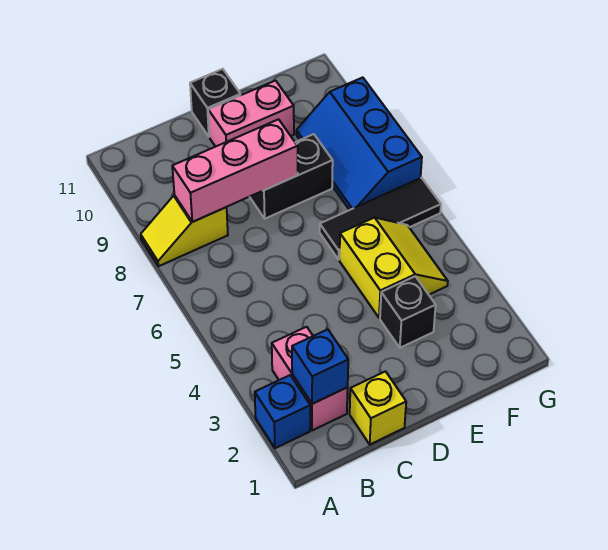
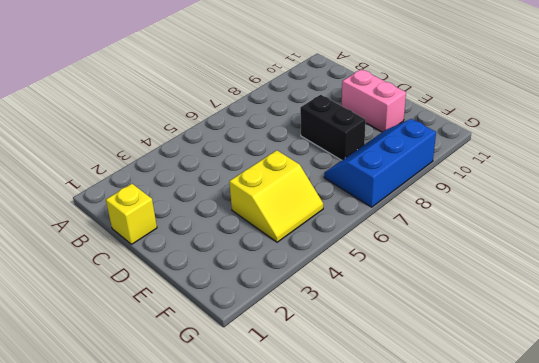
none -> blue 1x1 brick [255,375,310,448]
none -> yellow 1x2 slope [141,195,228,266]
none -> pink 1x2 brick [272,327,348,430]

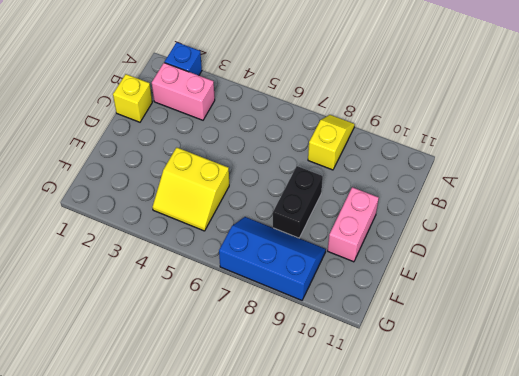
none -> black 1x1 brick [190,69,240,137]
none -> black 1x1 brick [380,276,436,348]
none -> black 1x3 tile [320,178,441,259]

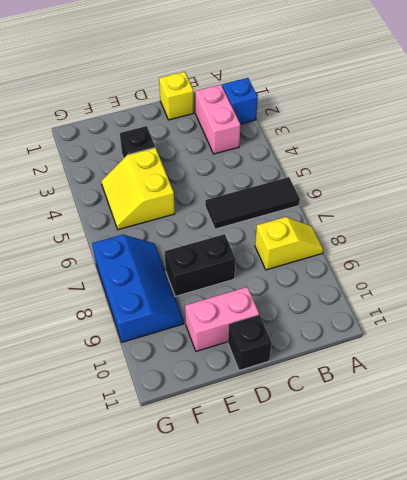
black 1x3 tile [205,177,300,229] -> black 1x3 tile moved to [320,178,441,259]
none -> blue 1x1 brick [292,329,348,404]
none -> pink 1x3 brick [172,119,298,222]

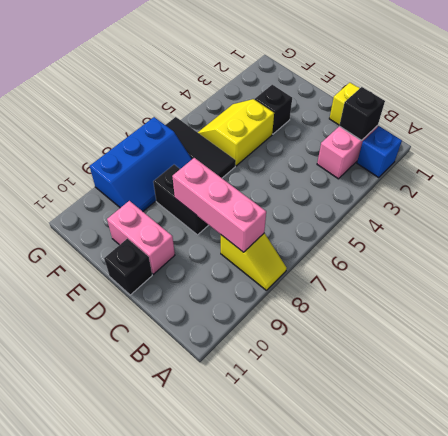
black 1x1 brick [339,87,385,140] -> blue 1x1 brick [292,329,348,404]

